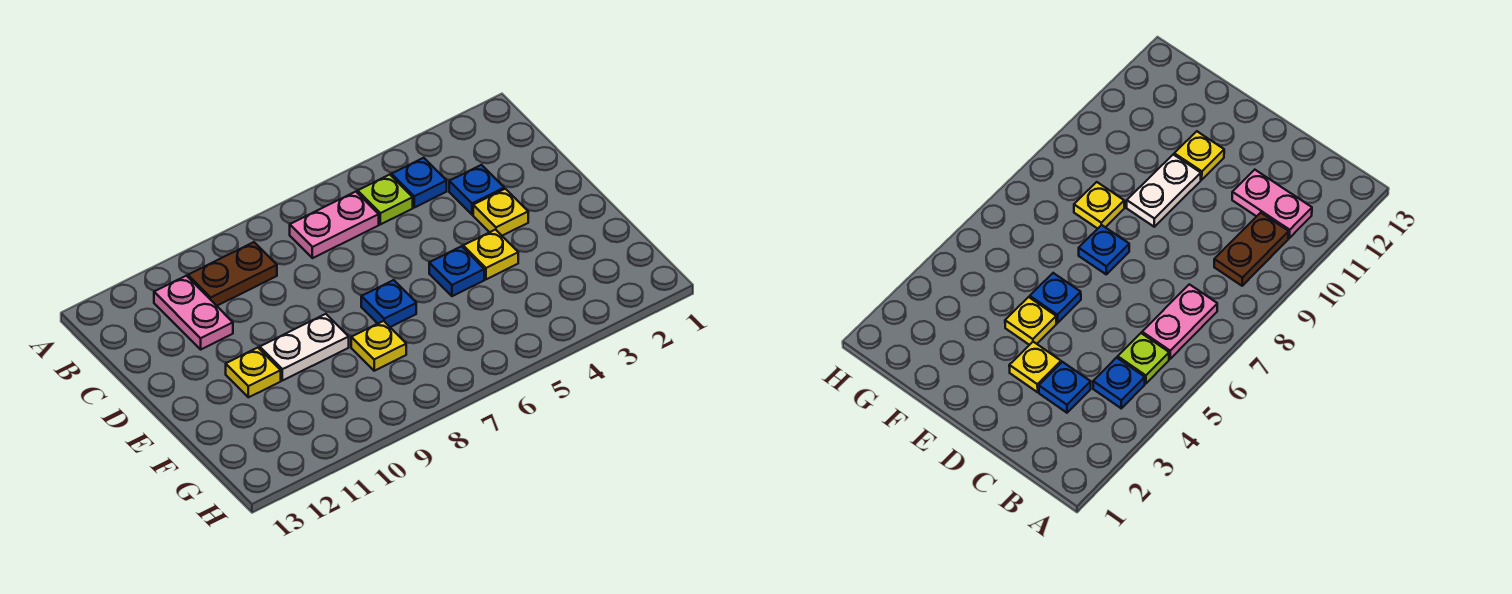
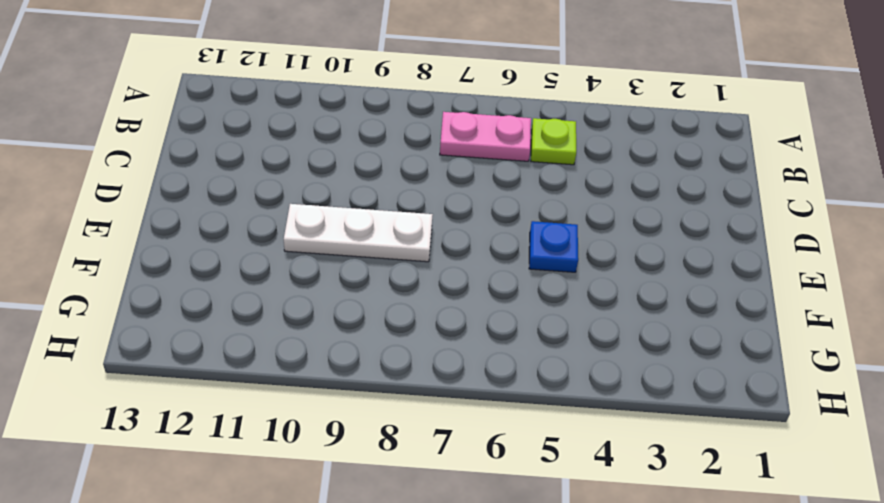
white 1x3 plate [284,204,433,262] -> white 1x2 plate [260,314,349,381]
none -> blue 1x1 plate [392,158,447,208]
none -> brown 1x2 plate [188,242,277,306]
none -> pink 1x2 plate [154,276,233,349]

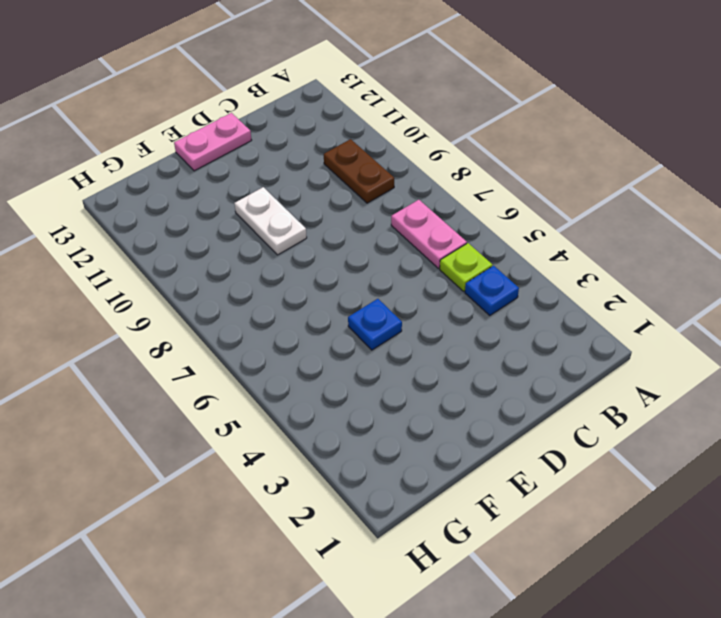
pink 1x2 plate [174,113,252,171] -> pink 1x2 plate moved to [154,276,233,349]
none -> blue 1x1 plate [449,165,504,215]
none -> yellow 1x1 plate [473,189,528,236]
none -> yellow 1x1 plate [463,230,518,279]

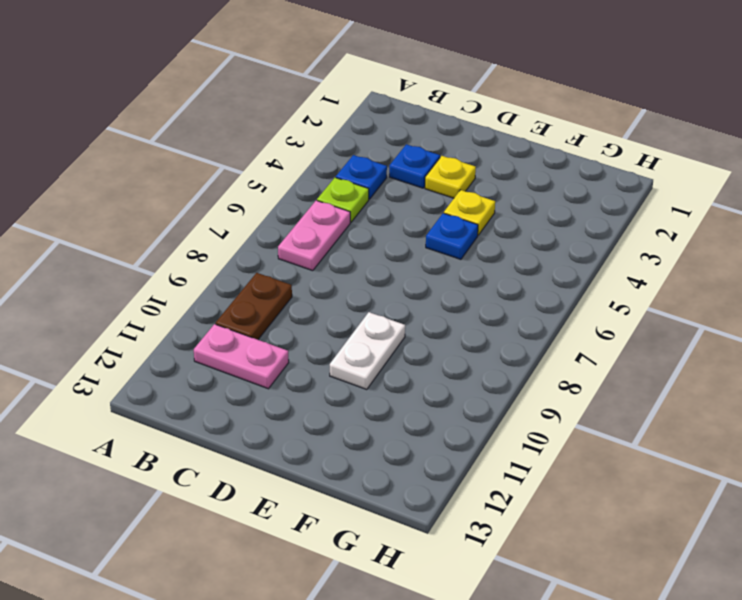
none -> blue 1x1 plate [361,280,416,327]
none -> yellow 1x1 plate [226,348,281,397]
none -> yellow 1x1 plate [351,321,406,371]

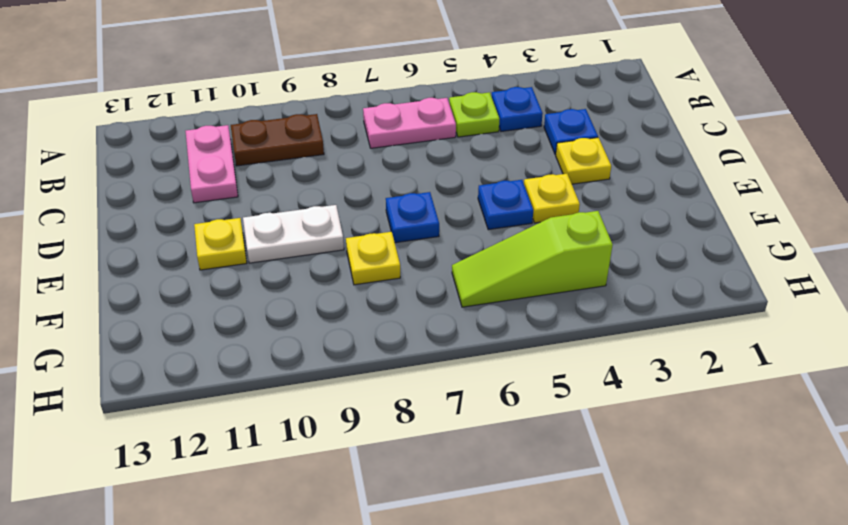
lime 1x3 slope [452,211,613,307] -> none

